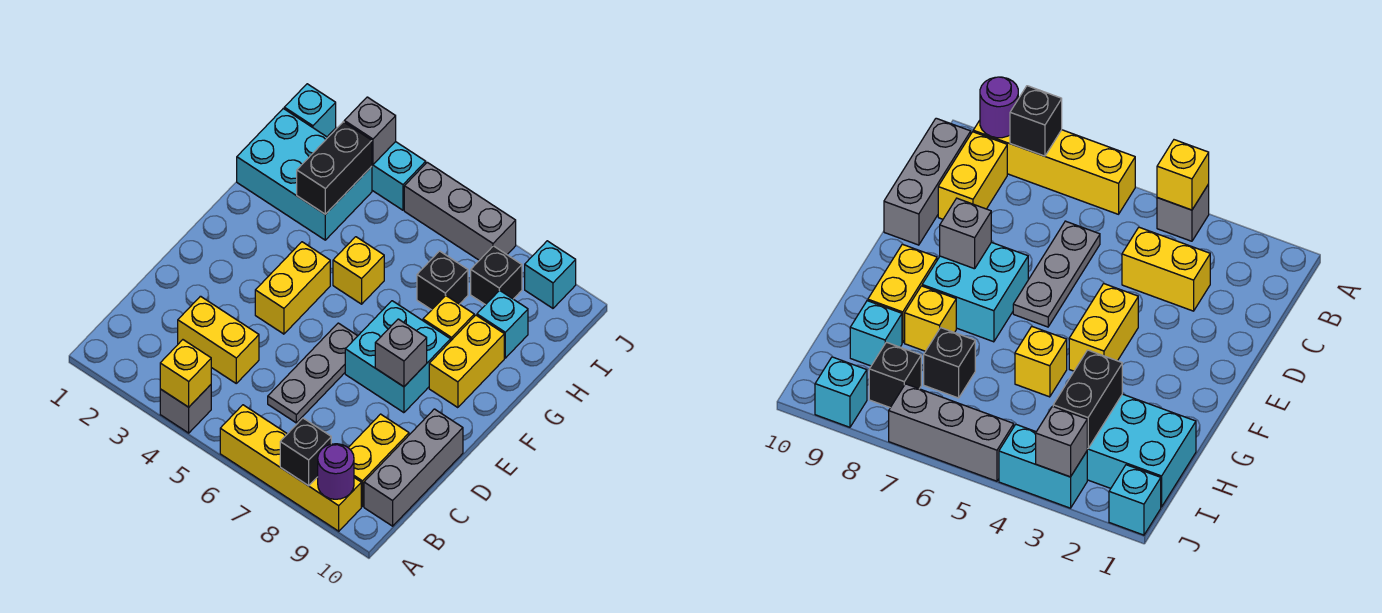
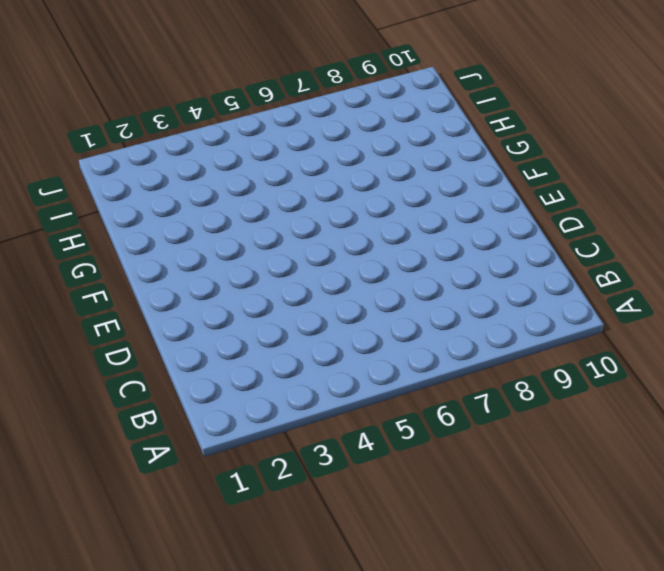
none -> grey 1x1 brick [160,385,211,433]
none -> yellow 1x4 brick [220,405,361,531]
none -> yellow 1x2 brick [348,414,409,506]

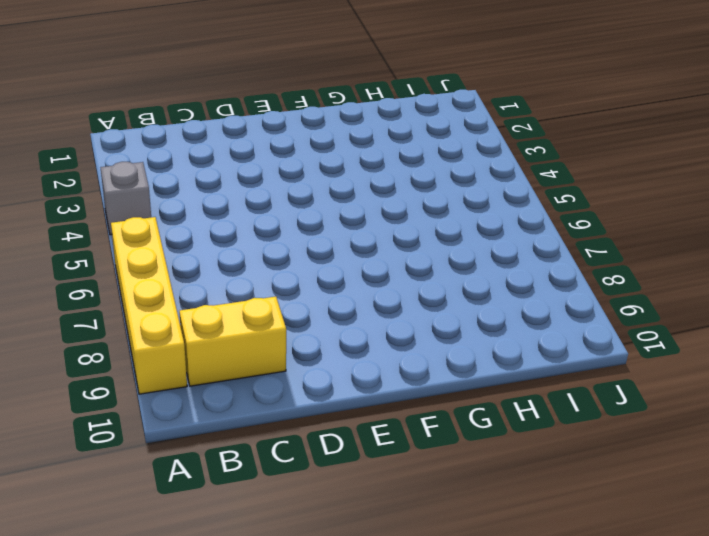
none -> grey 1x3 brick [364,409,463,526]
none -> yellow 1x2 brick [178,296,259,383]
none -> grey 1x3 plate [268,323,357,423]

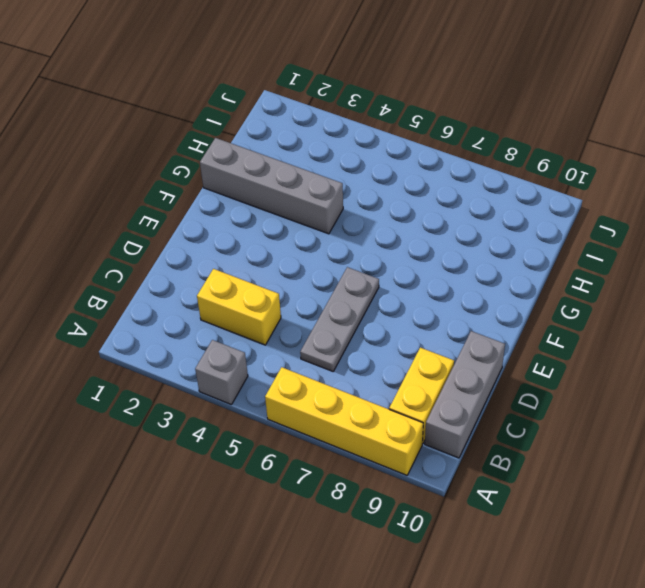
grey 1x4 brick [200,138,343,234] -> none
none -> yellow 1x2 brick [255,242,330,334]
none -> cyan 2x2 brick [345,301,451,413]
none -> yellow 1x2 brick [429,315,504,408]

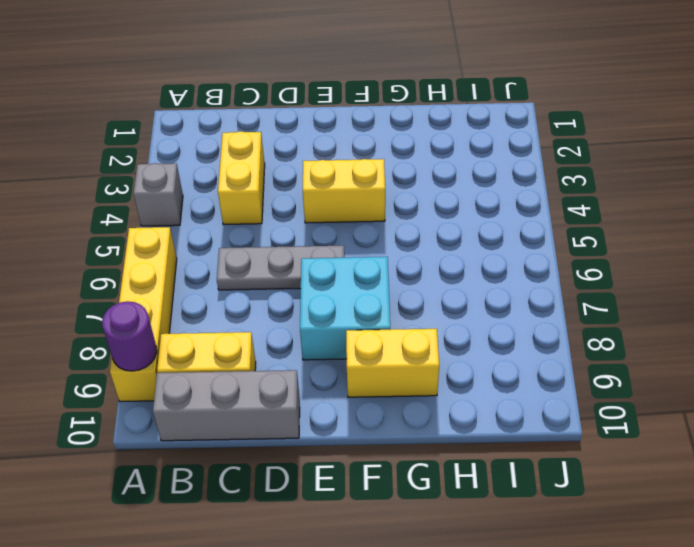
none -> yellow 1x1 brick [333,237,384,304]
none -> yellow 1x1 brick [423,296,474,340]
none -> cyan 2x3 brick [237,109,372,240]

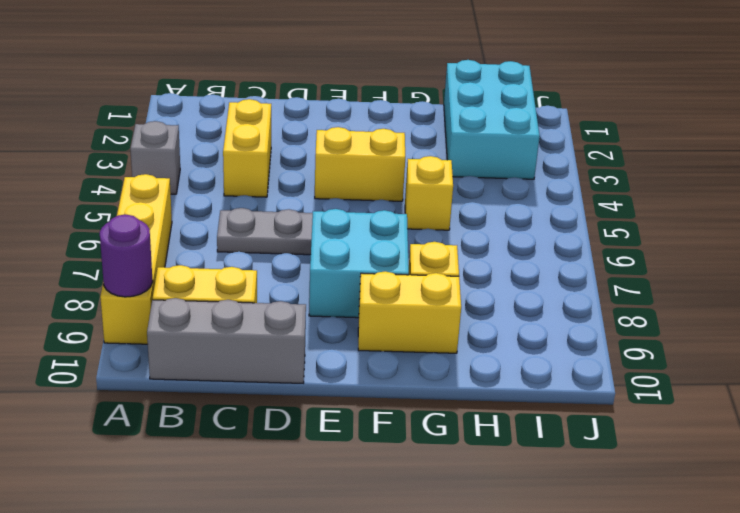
none -> black 1x1 brick [417,251,468,310]
none -> cyan 1x1 brick [477,290,528,358]
none -> black 1x1 brick [471,246,522,305]

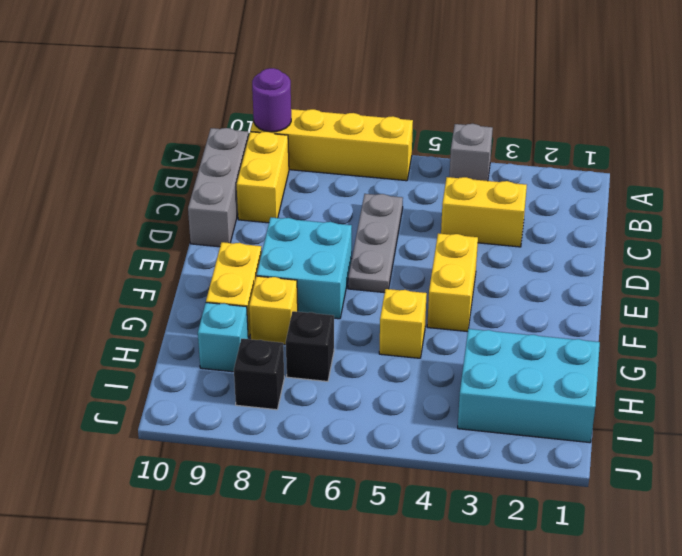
none -> cyan 1x1 brick [284,84,336,137]
none -> cyan 1x2 brick [372,142,426,210]
none -> grey 1x3 brick [404,162,516,260]

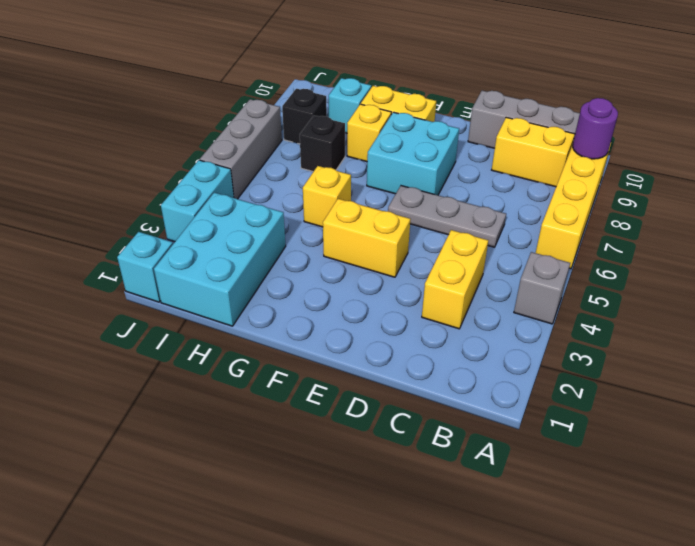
none -> cyan 1x1 brick [525,241,576,308]
none -> yellow 1x1 brick [160,340,211,407]
none -> black 1x1 brick [280,418,331,486]

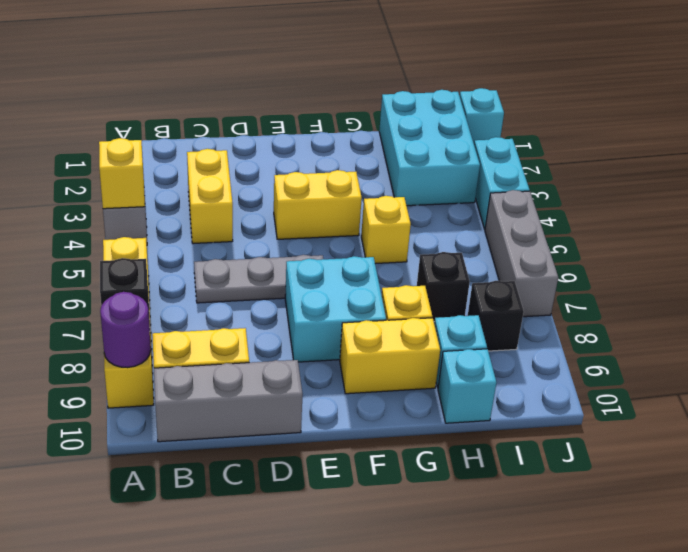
cyan 1x1 brick [438,349,496,423] -> cyan 1x1 brick moved to [525,241,576,308]
none -> grey 1x1 brick [375,319,427,387]
none -> black 1x2 brick [297,122,372,214]
none -> grey 1x1 brick [344,97,396,165]

